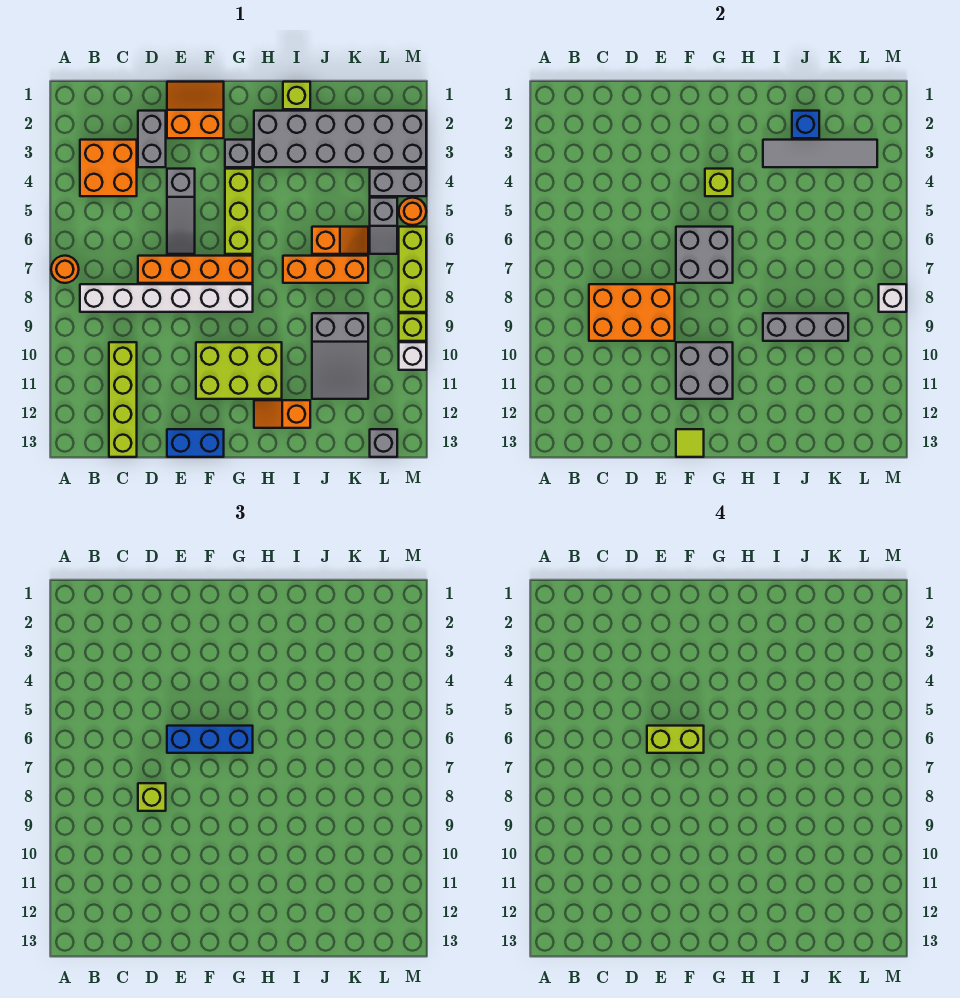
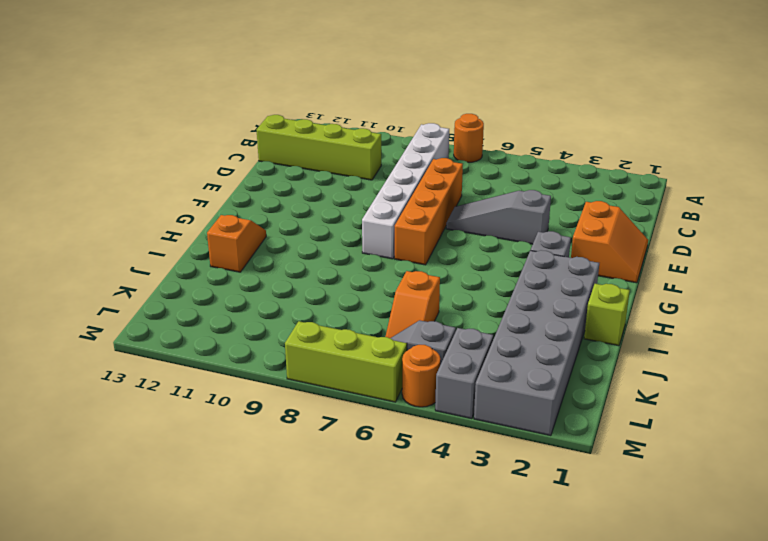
none -> orange 2x2 brick [80,140,137,196]
none -> grey 1x2 brick [138,111,166,167]
none -> blue 1x2 brick [167,429,224,457]
none -> lime 2x3 brick [196,342,282,399]

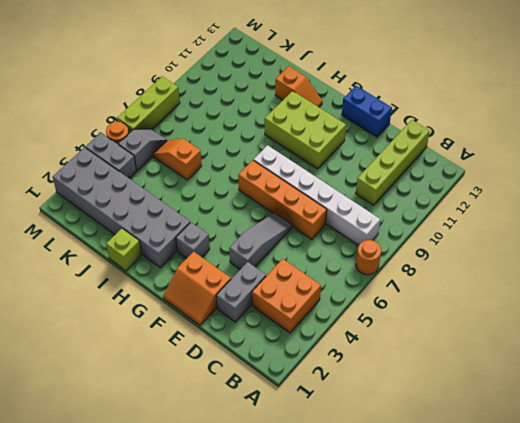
none -> lime 1x3 brick [225,169,253,254]
none -> orange 1x3 brick [283,256,368,283]
none -> grey 2x3 slope [312,313,368,399]
none -> grey 1x1 brick [370,429,397,457]

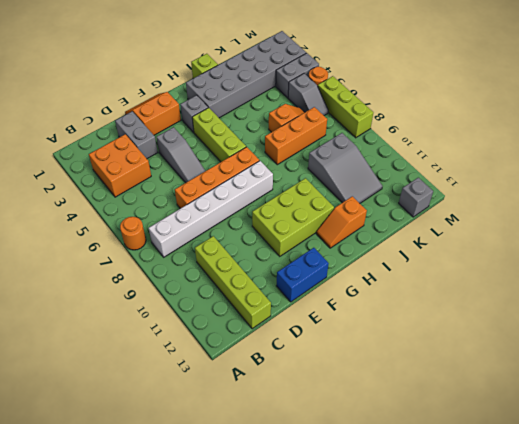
none -> lime 1x1 brick [399,313,426,341]
none -> white 1x1 brick [399,342,426,370]
none -> orange 2x3 brick [589,284,675,341]
none -> grey 2x2 brick [676,227,733,283]

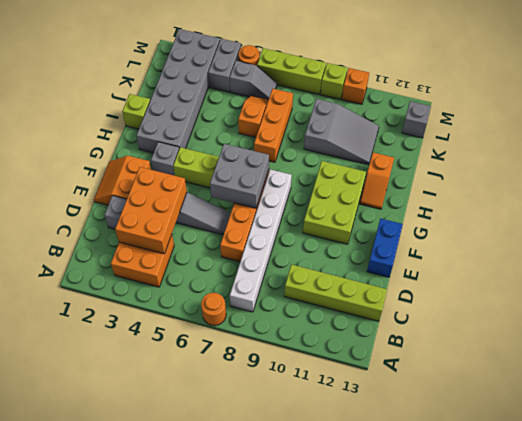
orange 2x3 brick [115,167,187,254] -> orange 2x3 brick moved to [589,284,675,341]
orange 1x1 brick [342,68,369,104] -> white 1x1 brick [399,342,426,370]
none -> grey 2x2 brick [676,342,733,399]
none -> lime 1x1 tile [676,429,704,457]
none -> lime 1x1 brick [705,169,733,196]
none -> grey 1x4 tile [763,140,877,167]

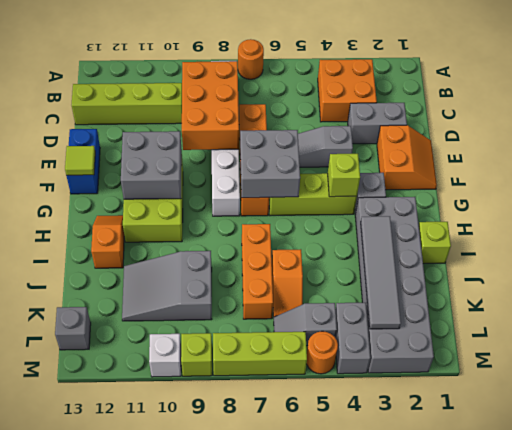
none -> grey 1x3 brick [763,313,848,341]
none -> blue 1x1 brick [792,111,819,138]
none -> white 1x1 brick [879,284,906,312]
none -> lime 1x1 brick [138,783,166,811]

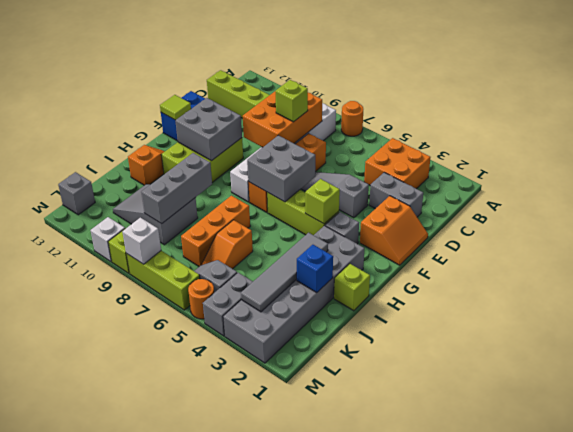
none -> blue 1x3 brick [167,726,253,753]
none -> lime 1x2 brick [647,726,704,753]

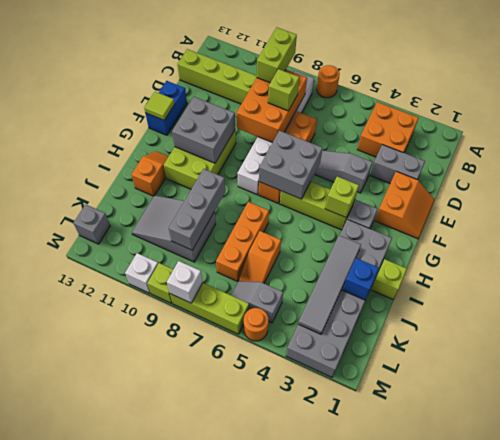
lime 1x2 brick [257,27,297,83] -> lime 1x2 brick moved to [647,726,704,753]
none -> grey 1x2 brick [370,169,426,196]
none -> blue 1x3 brick [167,726,253,753]

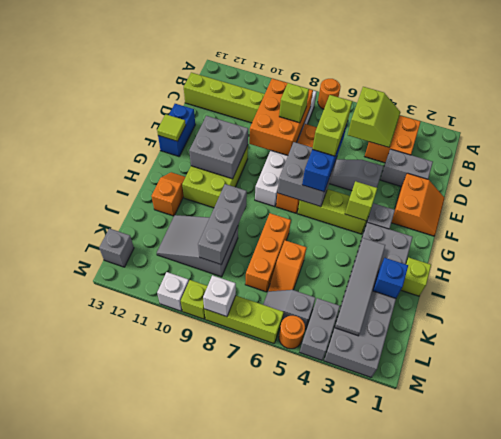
lime 2x2 slope [348,87,401,148] -> none

